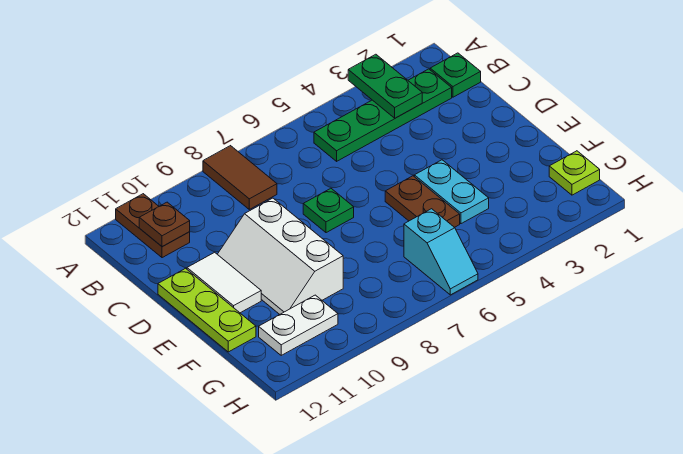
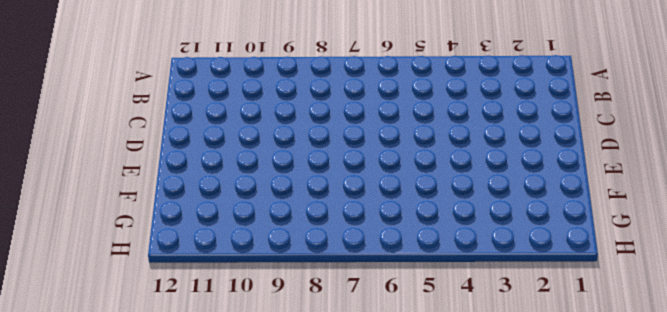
none -> brown 1x2 tile [203,146,277,209]
none -> brown 1x2 plate [116,194,190,258]
none -> green 1x1 plate [430,53,481,97]

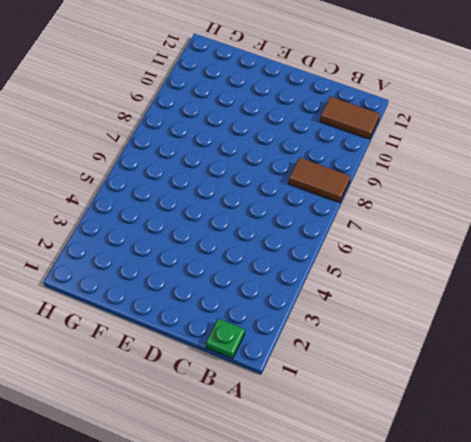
brown 1x2 tile [320,96,380,139] -> brown 1x2 plate [116,194,190,258]
none -> green 1x4 plate [314,69,452,161]
none -> green 1x1 plate [303,188,354,233]
none -> white 2x3 slope [217,198,343,314]

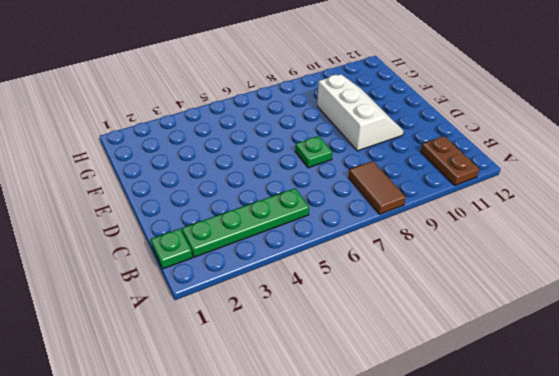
none -> white 1x2 tile [187,252,261,313]
none -> lime 1x3 plate [158,268,256,352]
none -> cyan 1x2 plate [414,160,489,224]

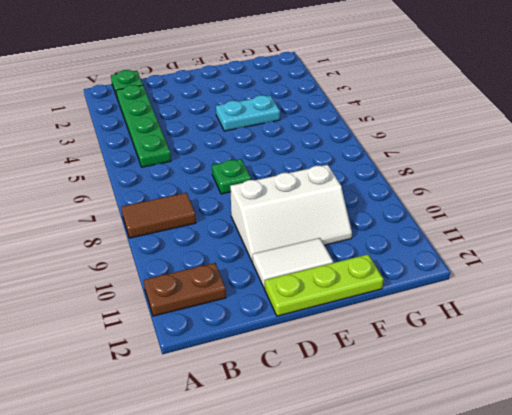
none -> brown 1x2 plate [385,176,460,227]
none -> lime 1x1 plate [549,151,600,195]
none -> cyan 1x2 slope [404,209,478,295]

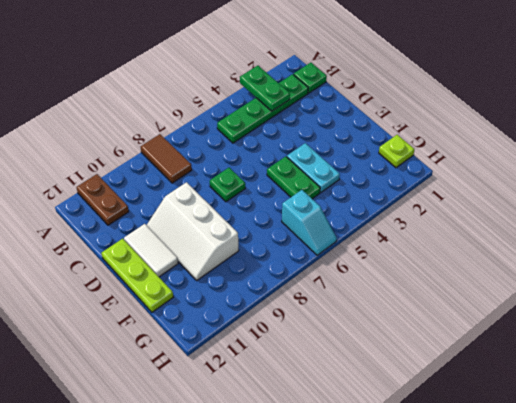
green 1x2 plate [267,157,320,199] -> brown 1x2 plate [385,176,460,227]
none -> white 1x2 plate [259,295,338,355]
none -> brown 1x1 plate [139,202,190,246]

